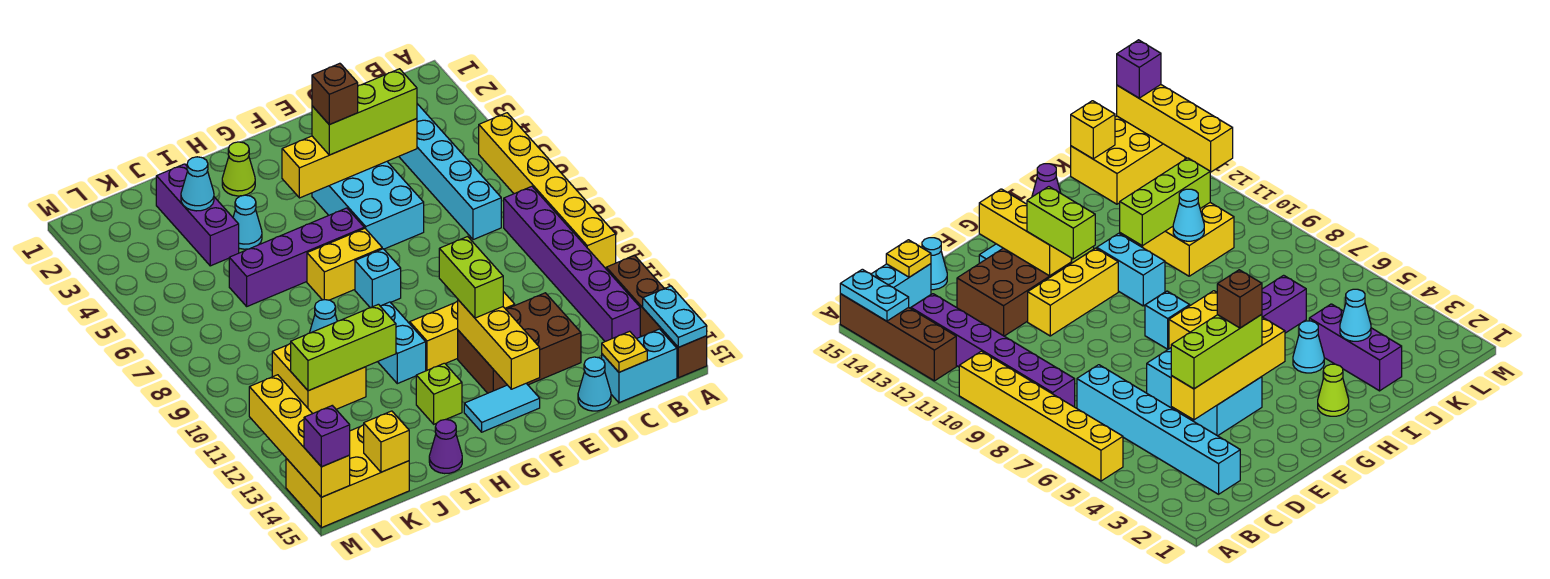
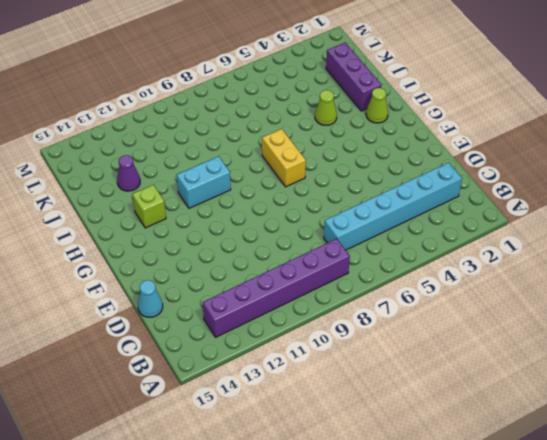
purple 1x3 brick [326,43,382,111] -> purple 1x3 brick turned to [156,164,239,266]
lime 1x1 cone [315,90,337,125] -> cyan 1x1 cone [233,195,262,249]
purple 1x1 cone [117,155,140,191] -> purple 1x1 cone moved to [429,419,462,474]
none -> yellow 1x6 brick [479,113,616,268]
none -> brown 1x4 brick [606,255,707,378]
none -> cyan 1x2 brick [602,329,677,403]
none -> brown 2x3 brick [458,293,581,393]

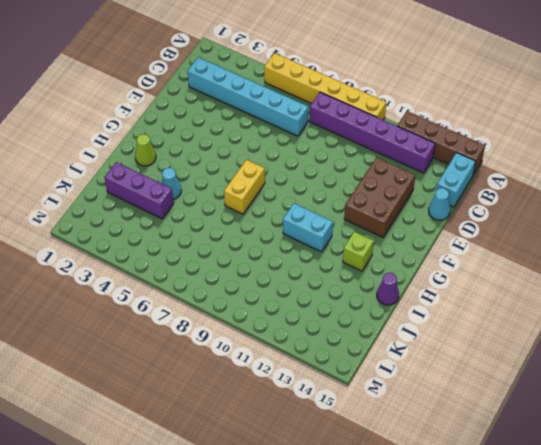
none -> cyan 2x3 brick [312,162,424,249]
none -> yellow 1x3 brick [410,292,515,371]
none -> cyan 1x2 tile [464,383,540,432]
none -> purple 1x4 brick [229,208,364,306]

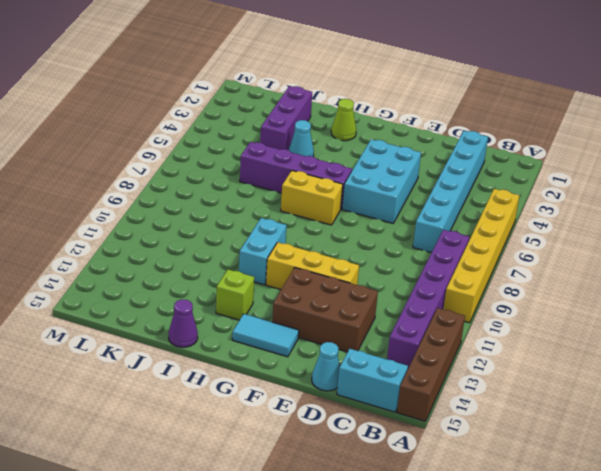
none -> cyan 1x1 brick [355,249,401,308]
none -> yellow 2x2 brick [272,343,366,414]
none -> yellow 2x3 brick [286,425,409,528]
none -> cyan 1x2 plate [643,286,707,347]

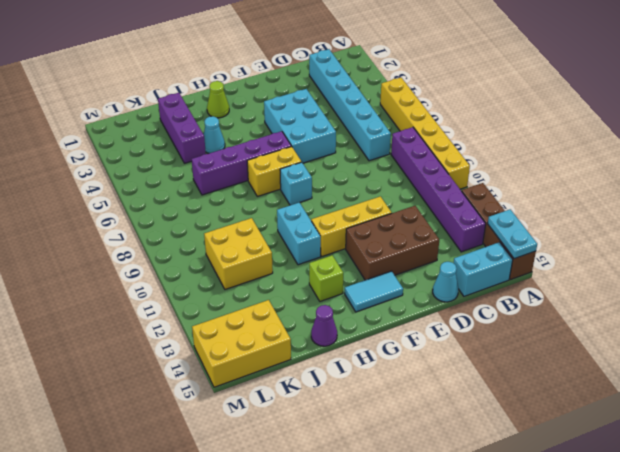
none -> yellow 1x1 plate [602,331,647,372]
none -> yellow 1x4 brick [282,119,417,198]
none -> yellow 1x3 brick [458,300,540,389]
none -> lime 1x3 brick [291,304,396,391]

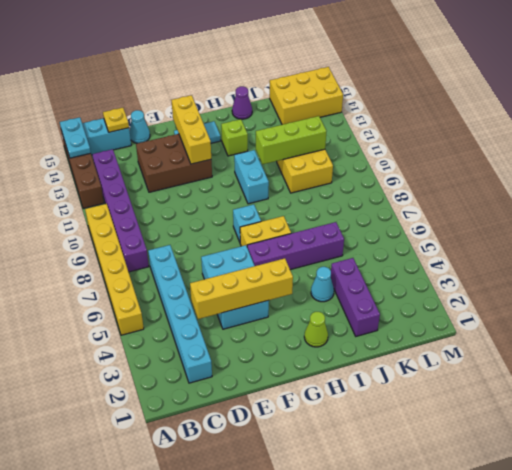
none -> yellow 1x3 brick [410,292,515,371]
none -> cyan 1x1 cone [181,157,214,211]
none -> cyan 1x1 cone [310,300,337,333]
none -> yellow 1x1 brick [364,411,409,472]

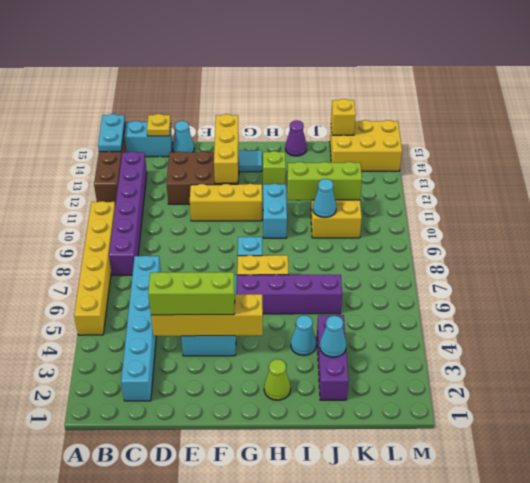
none -> yellow 1x4 brick [249,375,350,497]
none -> lime 1x2 brick [439,237,503,318]
none -> purple 1x1 brick [304,406,350,467]
none -> brown 1x1 brick [312,63,358,125]

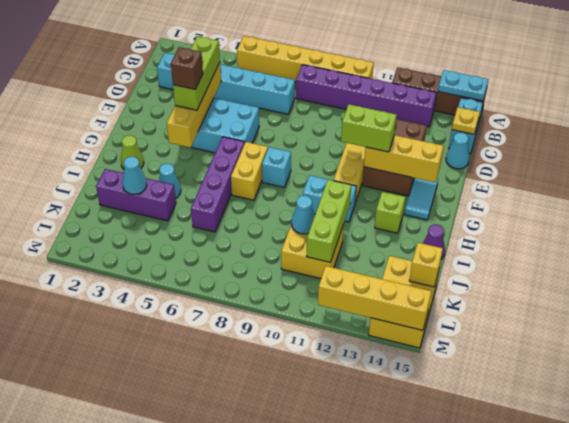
none -> purple 1x1 brick [304,406,350,467]

